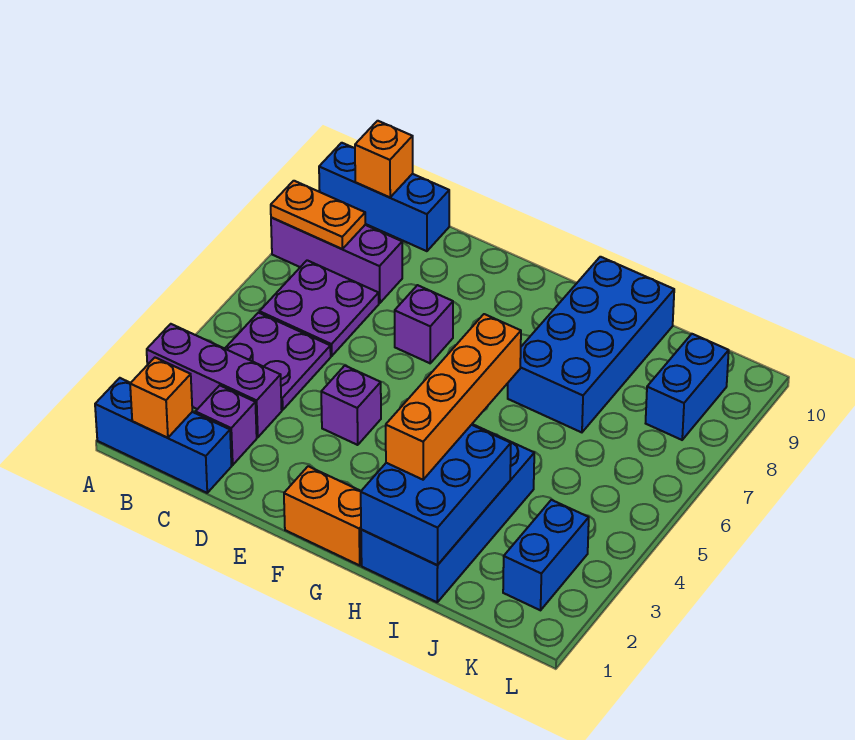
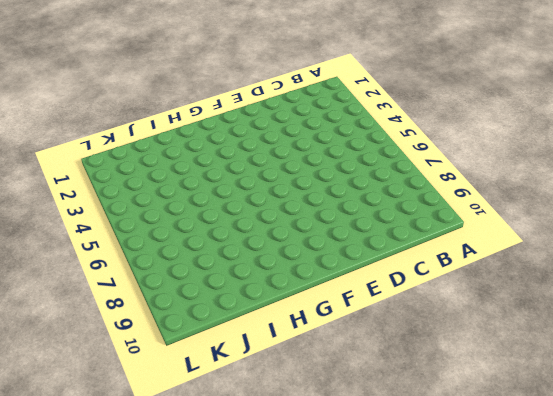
none -> blue 1x3 brick [95,378,232,493]
none -> purple 1x3 brick [147,324,282,437]
none -> purple 1x3 brick [271,217,402,303]

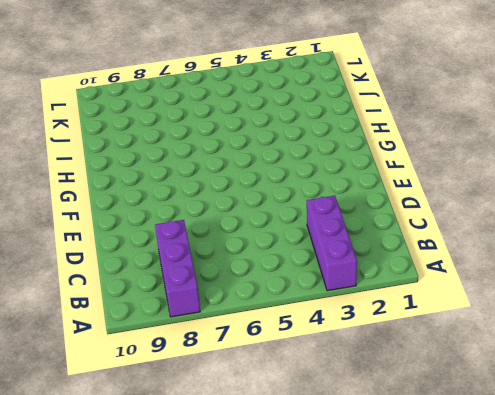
none -> blue 1x3 brick [95,378,232,493]
none -> blue 1x3 brick [319,143,449,251]
none -> purple 2x2 plate [225,313,331,410]

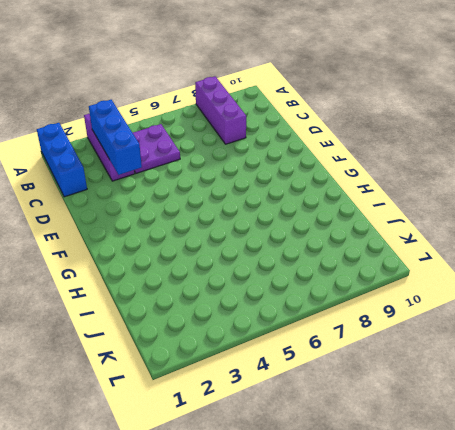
blue 1x3 brick [89,100,142,175] -> blue 1x3 brick moved to [319,143,449,251]
none -> purple 2x2 plate [259,260,379,356]
none -> purple 1x1 brick [196,385,257,465]
none -> purple 1x1 brick [321,366,381,445]

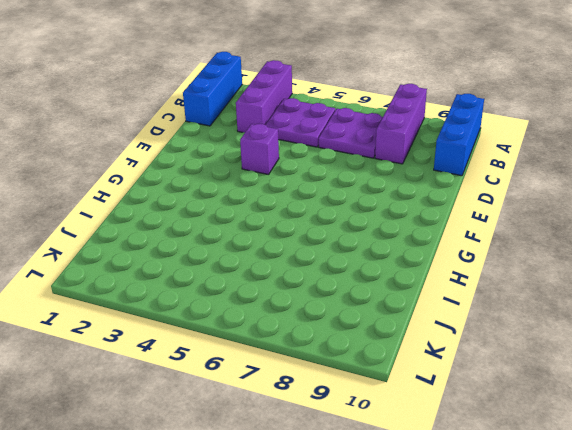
none -> purple 1x1 brick [196,385,257,465]
none -> purple 1x1 brick [395,285,453,363]
none -> orange 1x2 brick [284,466,362,565]

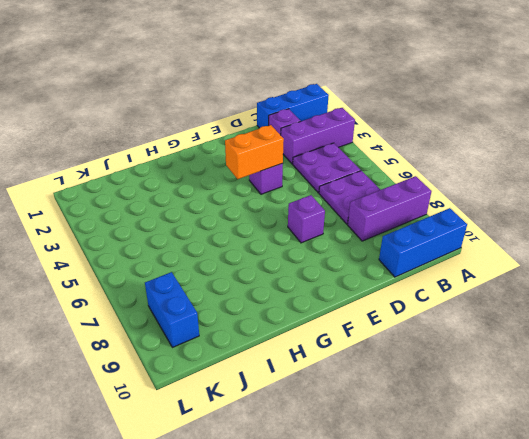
orange 1x2 brick [225,125,284,179] -> orange 1x2 brick moved to [284,466,362,565]
none -> blue 2x4 brick [361,424,534,602]
none -> blue 2x4 brick [508,257,674,432]
none -> blue 1x2 brick [503,500,589,610]

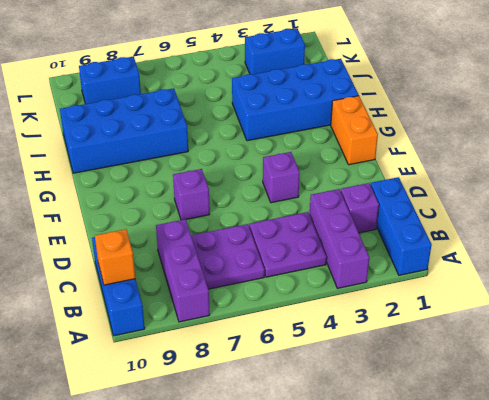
none -> orange 1x2 plate [271,181,365,249]
none -> orange 1x1 brick [130,358,192,438]
none -> blue 2x3 brick [361,425,511,565]

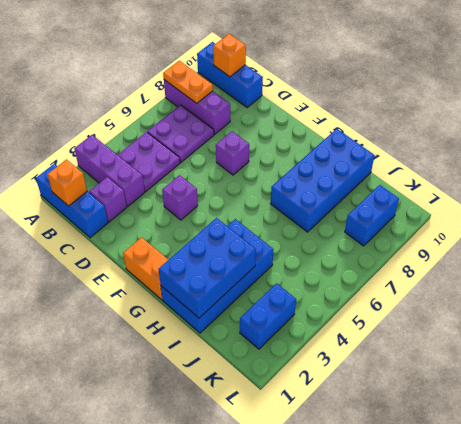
none -> orange 1x4 brick [386,314,521,480]

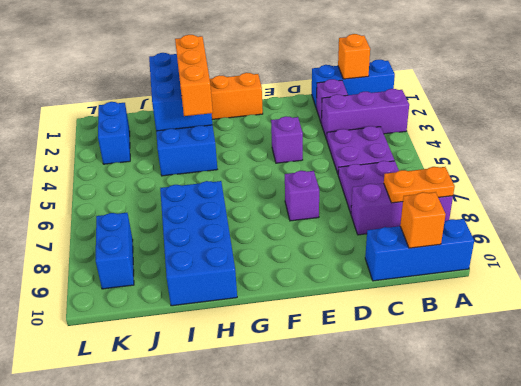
orange 1x3 brick [175,35,213,116] -> orange 1x4 brick [386,314,521,480]

